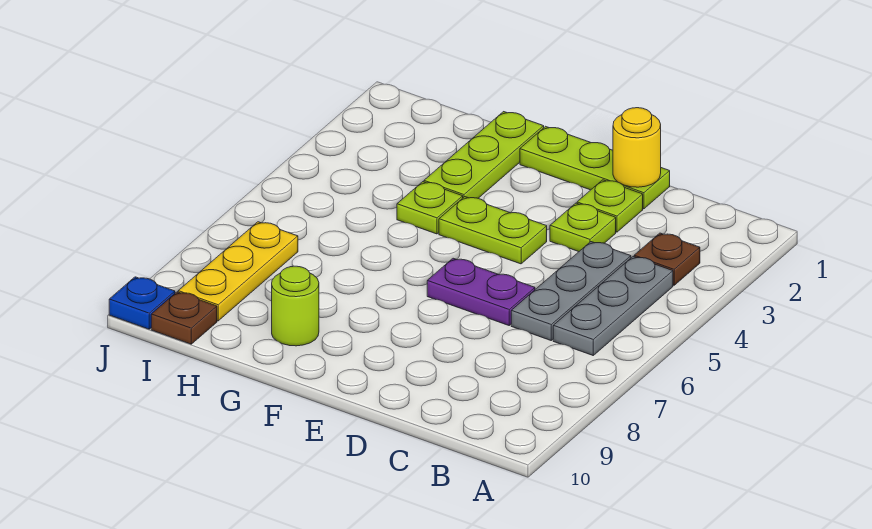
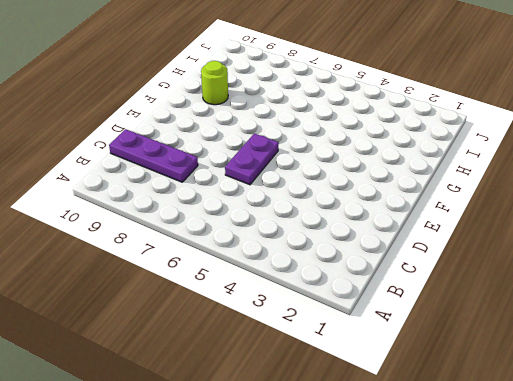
purple 1x3 plate [109,129,198,182] -> none
none -> brown 1x1 plate [634,233,700,285]
none -> grey 1x3 plate [553,257,673,355]
none -> grey 1x3 plate [511,242,631,340]

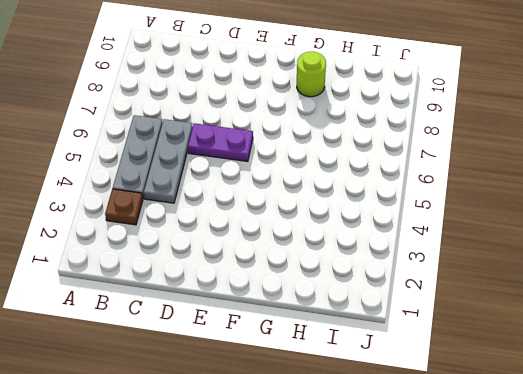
none -> lime 1x3 plate [520,126,670,209]
none -> lime 1x1 plate [577,180,643,232]
none -> lime 1x1 plate [550,203,616,252]

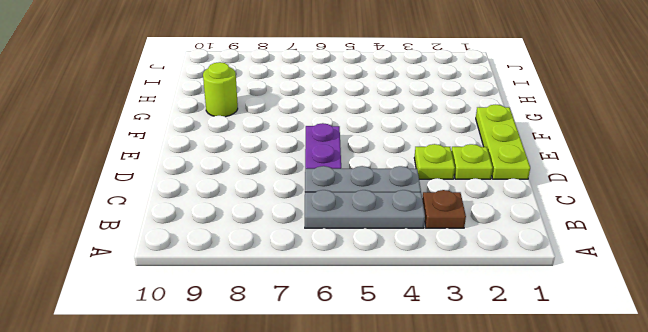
none -> lime 1x2 plate [439,197,547,264]
none -> lime 1x3 plate [424,112,544,198]
none -> lime 1x1 plate [397,182,463,234]

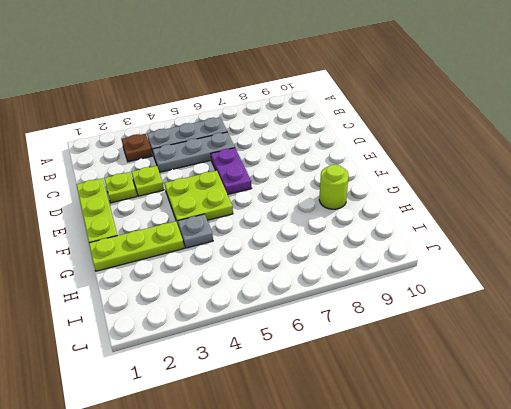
lime 2x2 plate [164,171,233,225] -> lime 1x2 plate [439,197,547,264]
grey 1x1 plate [178,214,213,248] -> lime 1x1 plate [397,182,463,234]
none -> yellow 1x3 plate [178,222,298,321]
none -> brown 1x1 plate [151,292,217,344]
none -> blue 1x1 plate [109,277,175,329]

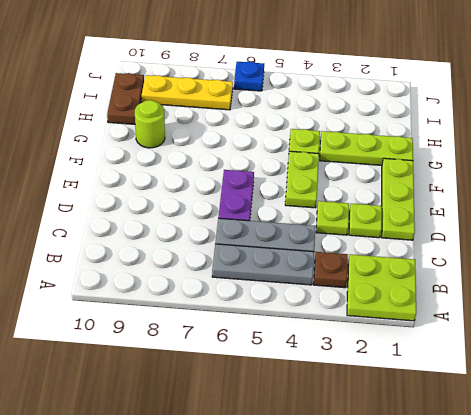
lime 2x2 plate [347,254,416,321] -> none
brown 1x2 plate [107,73,144,124] -> brown 1x1 plate [151,292,217,344]
blue 1x1 plate [234,61,264,91] -> blue 1x1 plate moved to [109,277,175,329]
none -> yellow 1x1 round brick [613,108,661,187]

